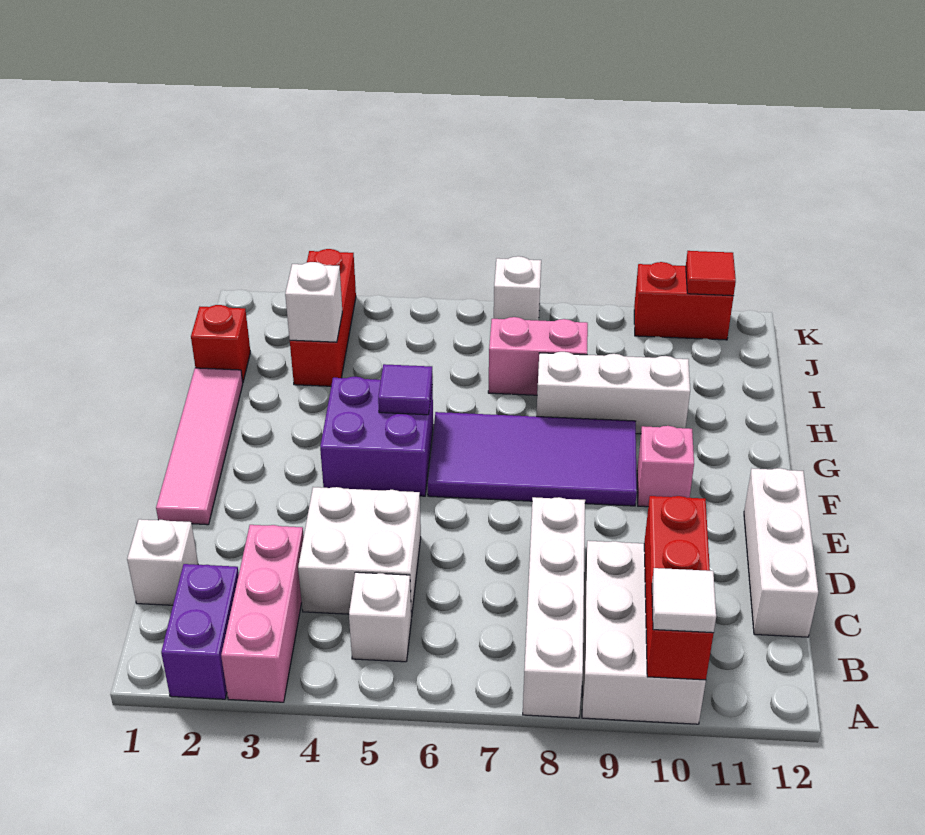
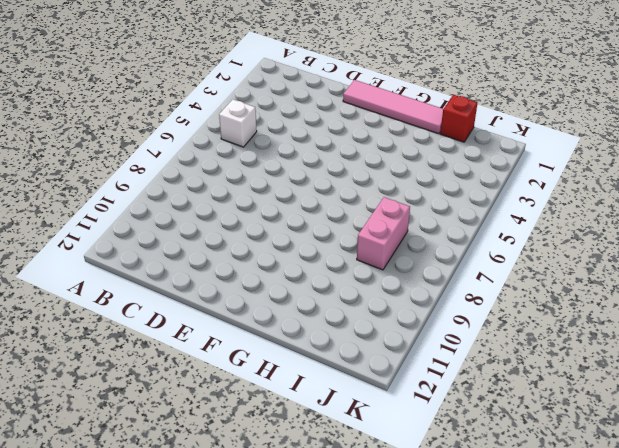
none -> purple 1x2 brick [161,564,239,699]
none -> pink 1x3 brick [221,525,304,702]
none -> white 1x4 brick [523,497,585,718]

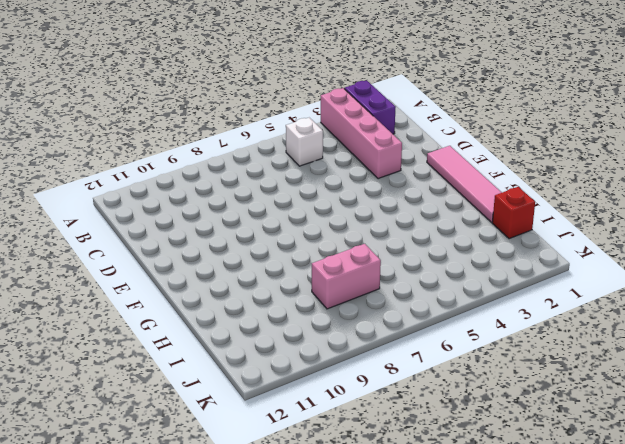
pink 1x4 brick [321,88,402,179] -> pink 1x3 brick [221,525,304,702]
none -> white 1x4 brick [523,497,585,718]
none -> white 2x3 brick [582,541,706,724]
none -> white 1x1 brick [127,519,198,605]

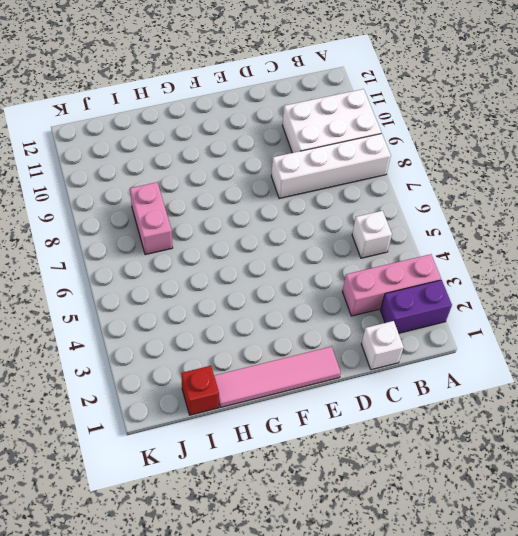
none -> white 2x2 brick [298,487,421,617]
none -> white 1x3 brick [744,468,818,637]
none -> purple 2x2 brick [320,377,433,496]

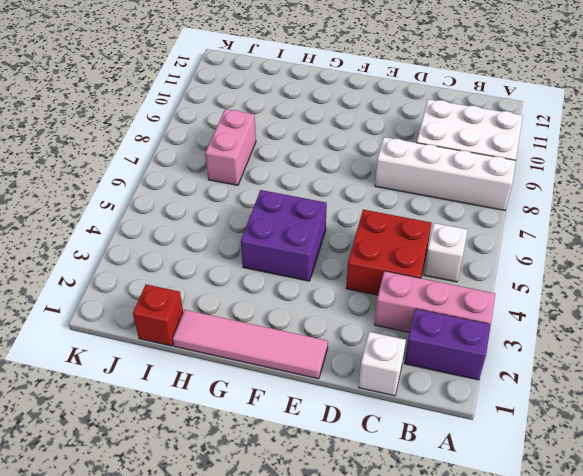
red 2x2 brick [346,210,432,295] -> white 2x2 brick [298,487,421,617]
none -> white 1x3 brick [744,468,818,637]
none -> purple 2x4 tile [428,412,637,506]
none -> pink 1x1 brick [637,426,694,507]

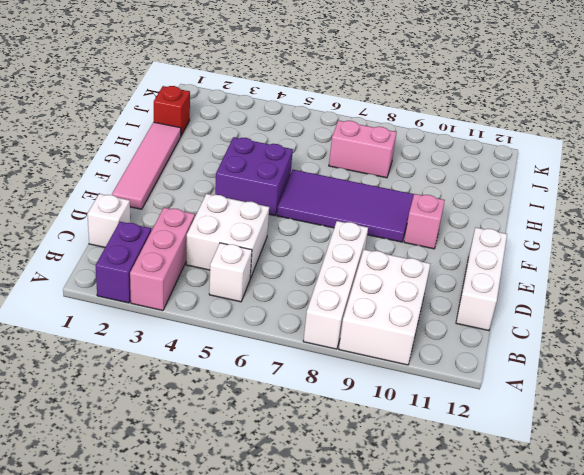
none -> white 1x3 brick [536,352,690,434]
none -> red 1x3 brick [290,249,356,386]
none -> white 1x1 brick [494,256,541,320]

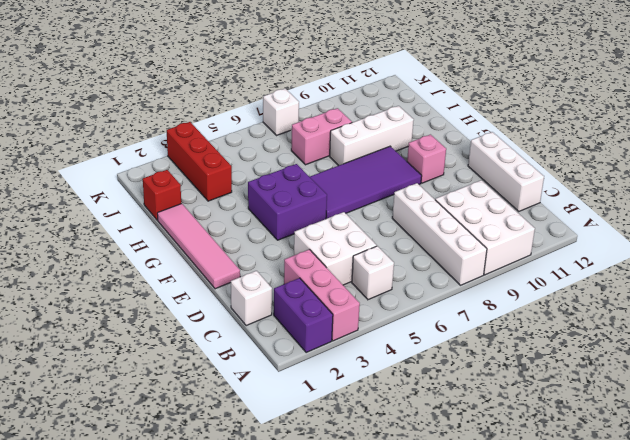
none -> red 1x2 brick [634,262,734,340]
none -> red 1x3 brick [644,496,714,680]
none -> purple 1x1 tile [378,364,433,415]

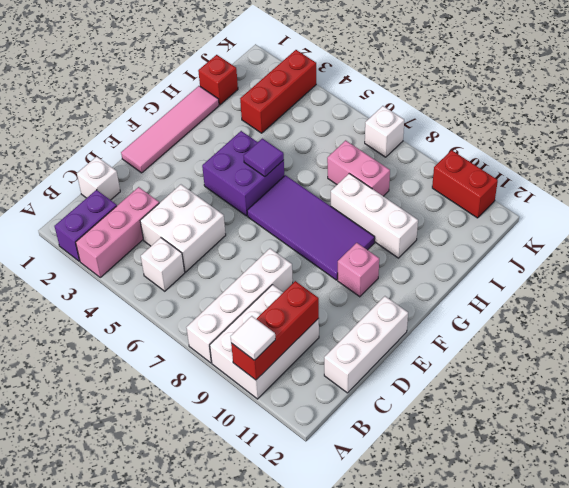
none -> white 1x1 brick [285,262,342,342]
none -> red 1x1 tile [686,251,736,296]

